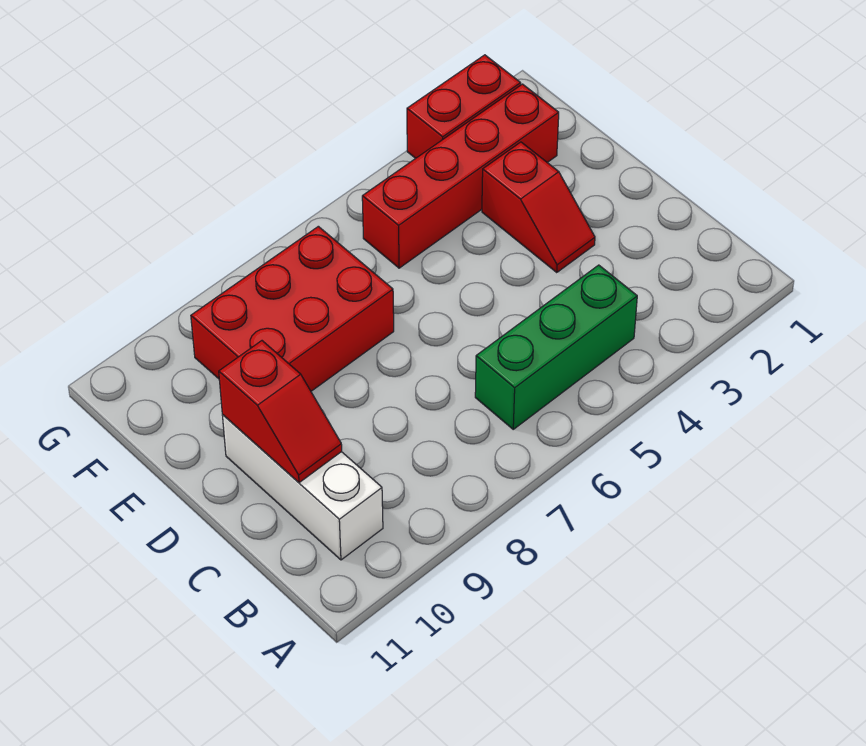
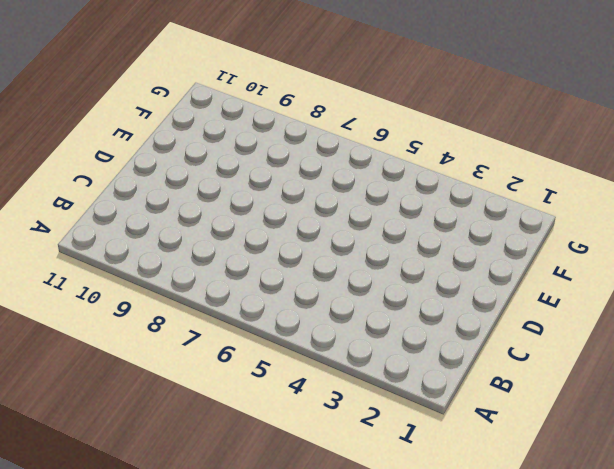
none -> green 1x3 brick [475,265,637,429]
none -> white 1x3 brick [222,415,383,560]

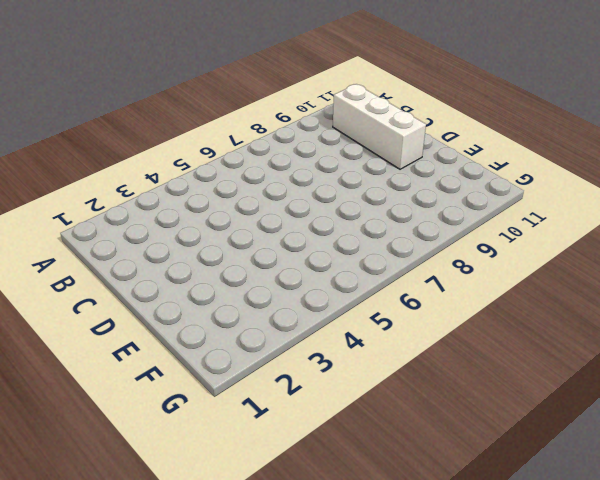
none -> green 1x3 brick [475,265,637,429]
none -> red 1x2 slope [482,142,595,273]

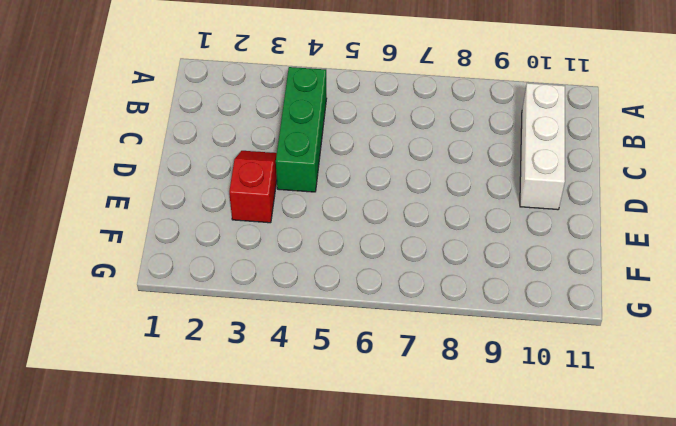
green 1x3 brick [276,67,327,192] -> green 1x3 brick turned to [475,265,637,429]
none -> red 2x3 brick [191,226,394,391]
none -> red 1x4 brick [362,84,559,268]

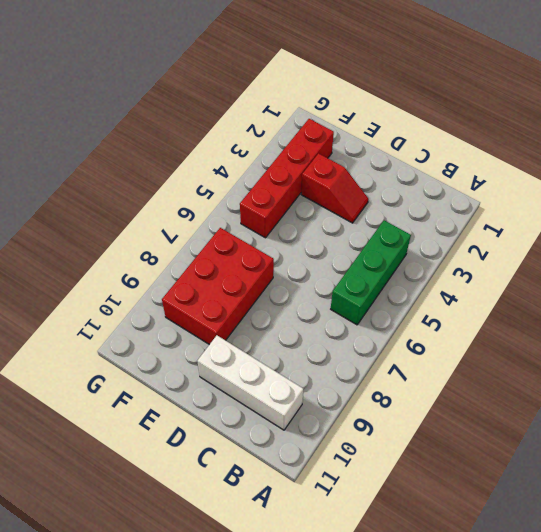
none -> red 1x2 brick [407,55,521,158]
none -> red 1x2 slope [219,341,342,483]

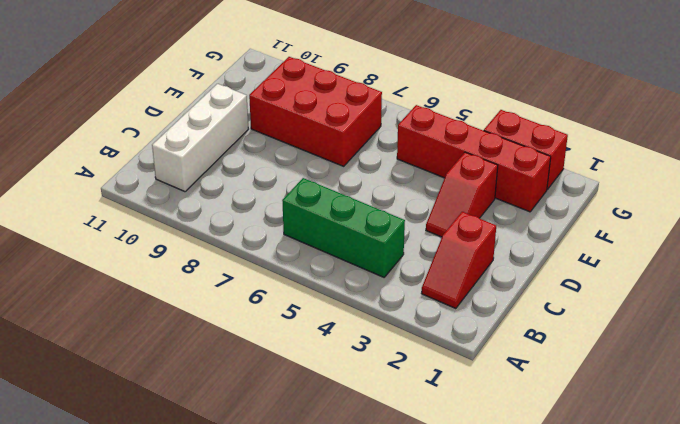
red 1x2 slope [421,212,496,309] -> red 1x2 slope moved to [219,341,342,483]

